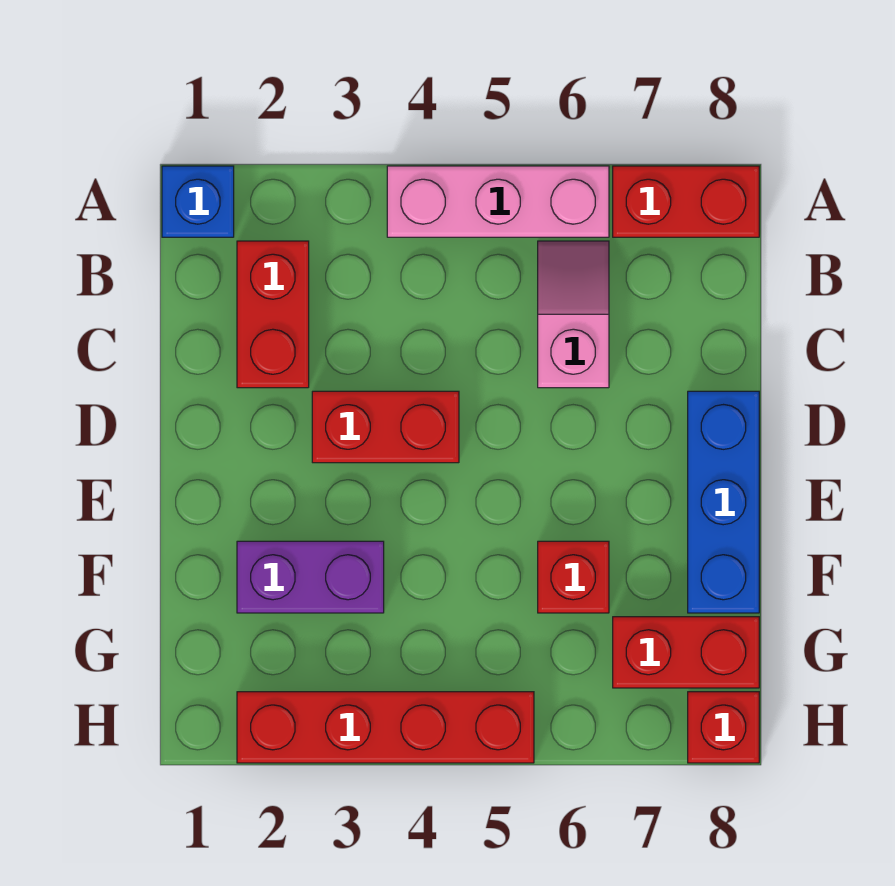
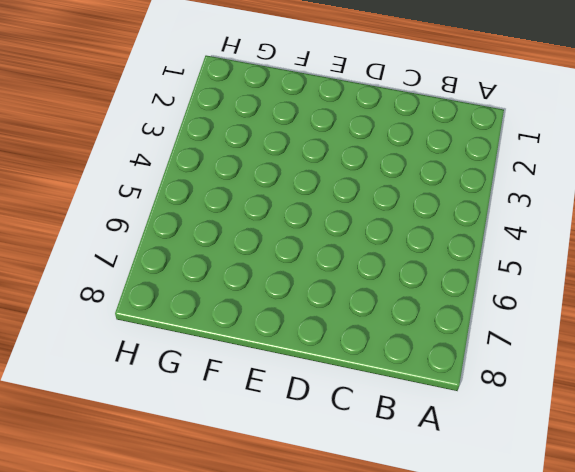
none -> blue 1x1 brick [162,166,234,237]
none -> pink 1x3 brick [387,166,609,237]
none -> red 1x2 brick [613,166,759,237]

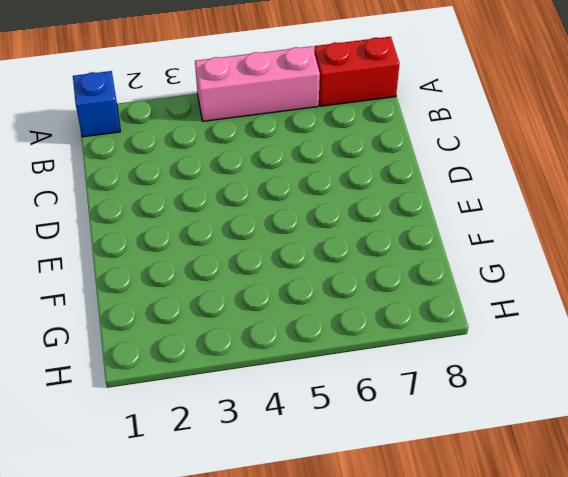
none -> red 1x2 brick [237,241,309,388]
none -> pink 1x2 slope [538,241,609,388]
none -> red 1x2 brick [312,391,459,463]

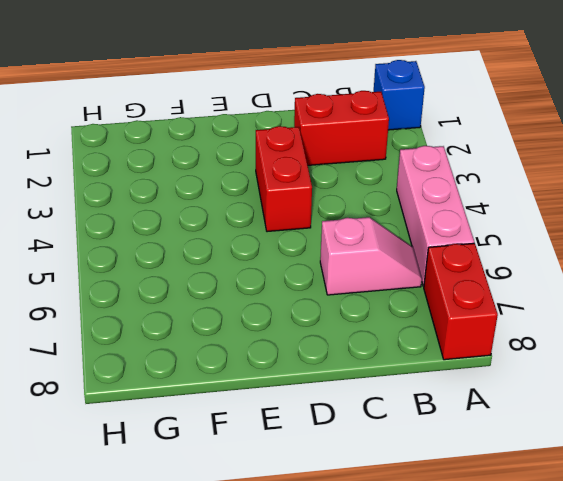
none -> blue 1x3 brick [688,391,759,613]
none -> purple 1x2 brick [237,541,384,613]
none -> red 1x1 brick [538,541,609,613]

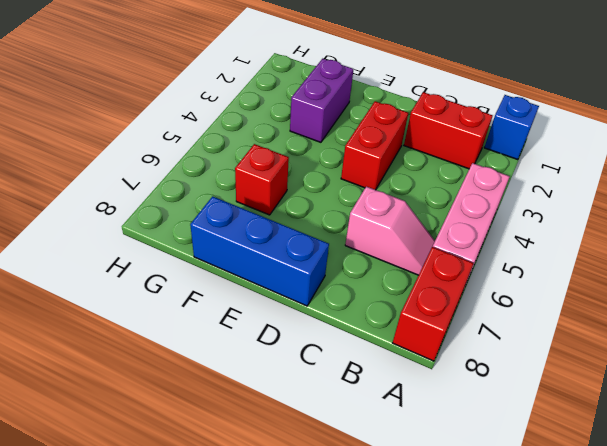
none -> red 1x2 brick [613,617,759,688]
none -> red 1x4 brick [237,692,534,763]
none -> red 1x1 brick [688,692,759,763]

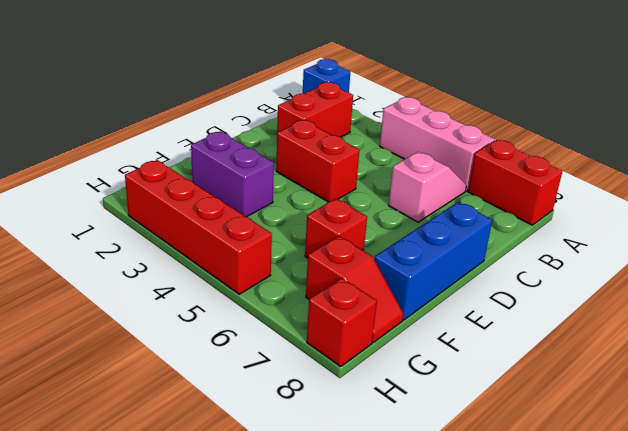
red 1x2 slope [306,236,404,342] -> red 1x2 brick [613,617,759,688]

